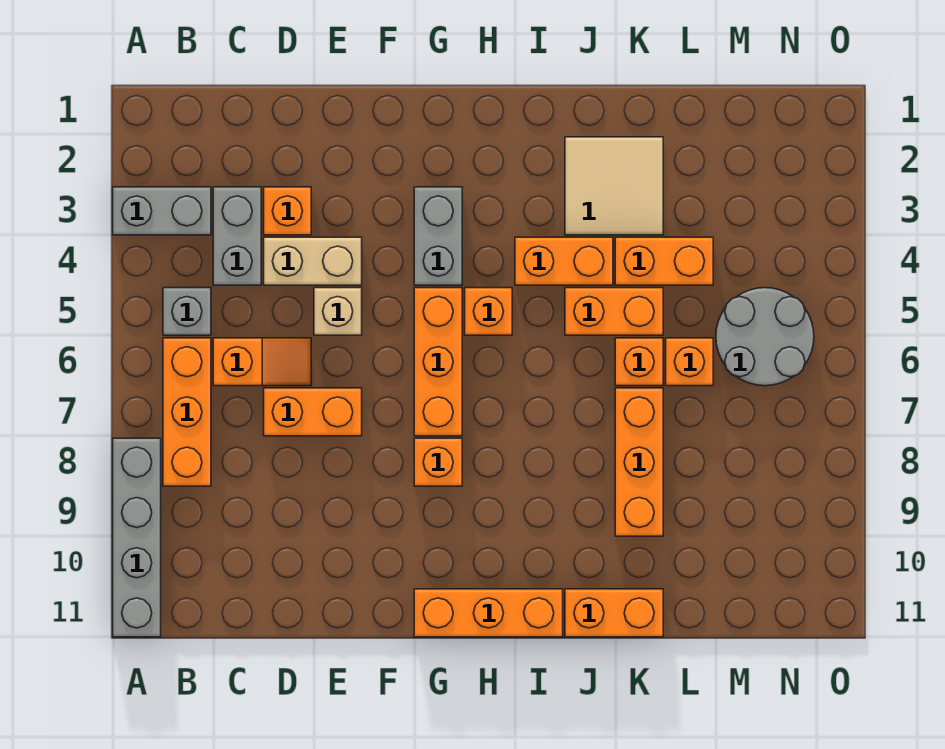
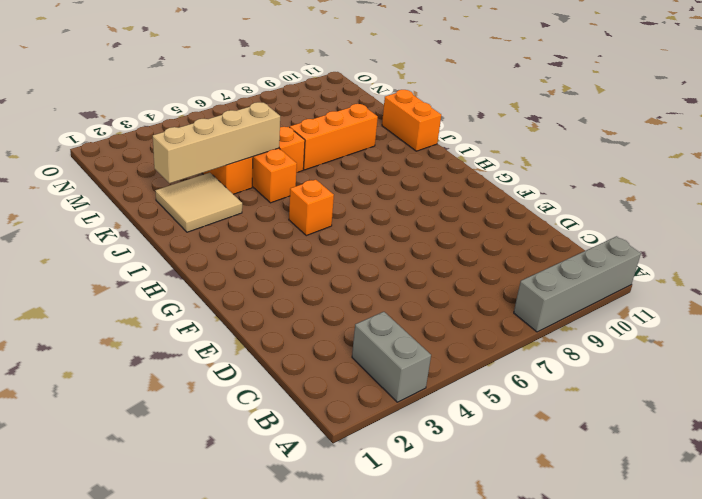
tan 1x4 brick [153,102,280,183] -> none
none -> grey 1x1 brick [163,288,211,335]
none -> orange 1x3 brick [163,338,211,486]
none -> grey 1x2 brick [213,187,261,285]

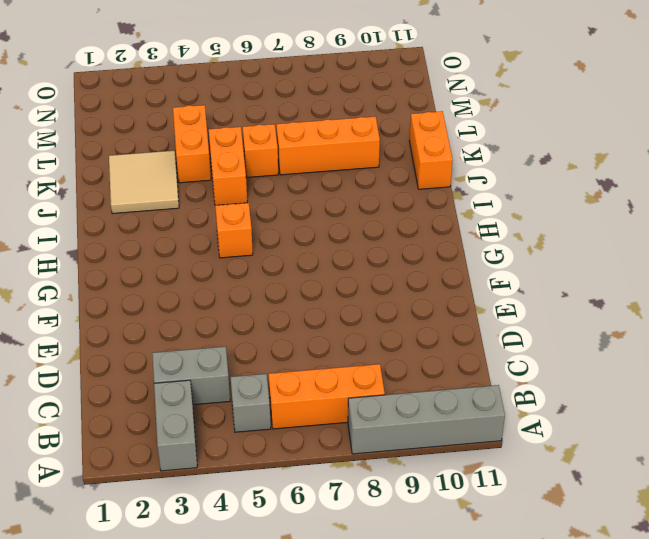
none -> orange 1x2 slope [213,338,311,386]
none -> orange 1x1 brick [264,187,311,235]
none -> tan 1x2 brick [264,237,362,285]

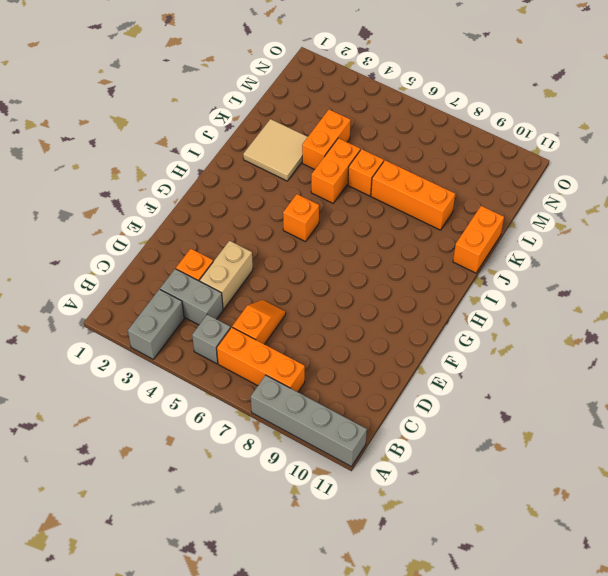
none -> orange 1x2 brick [264,388,362,436]
none -> tan 1x1 brick [314,288,362,335]
none -> grey 1x2 brick [414,187,462,285]

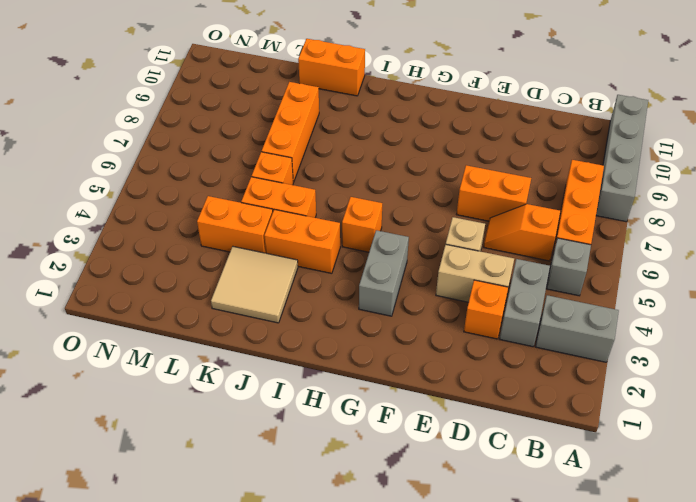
none -> orange 1x3 brick [414,288,462,436]
none -> orange 1x1 brick [414,438,462,486]
none -> orange 1x3 brick [414,589,563,637]

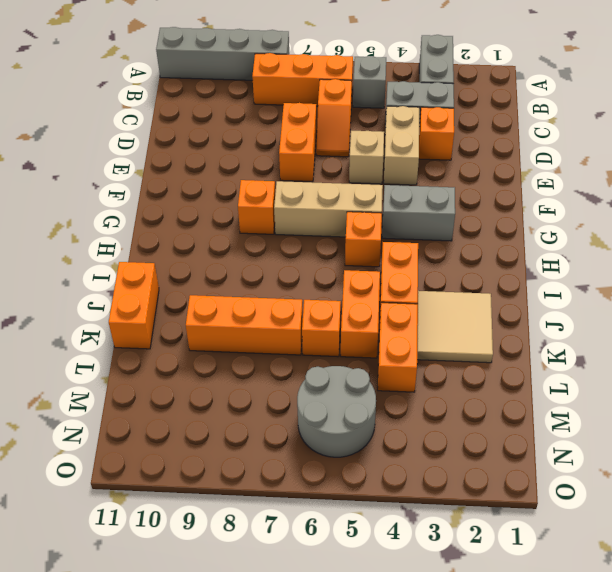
tan 1x3 brick [274,181,383,237] -> orange 1x3 brick [414,288,462,436]
none -> orange 1x3 brick [414,589,563,637]
none -> orange 1x1 brick [666,338,713,386]

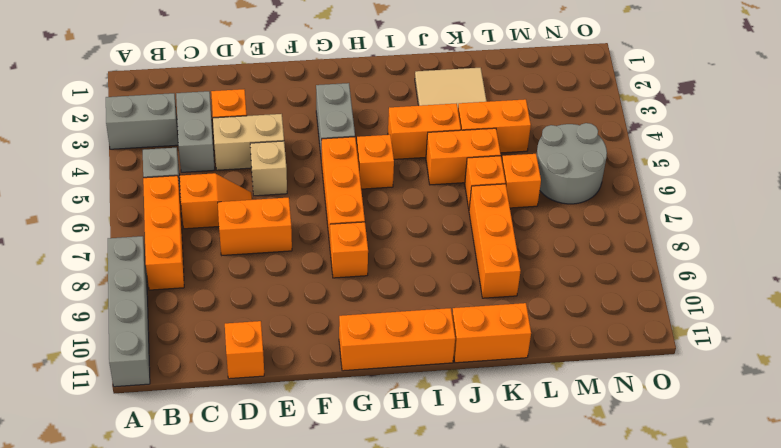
orange 1x1 brick [225,321,264,379] -> none

